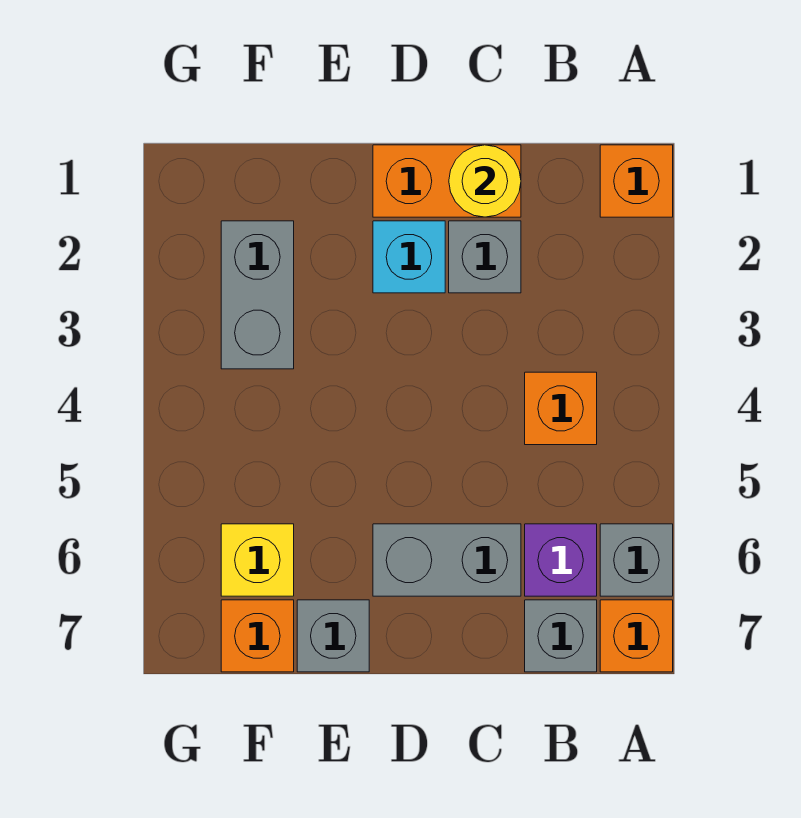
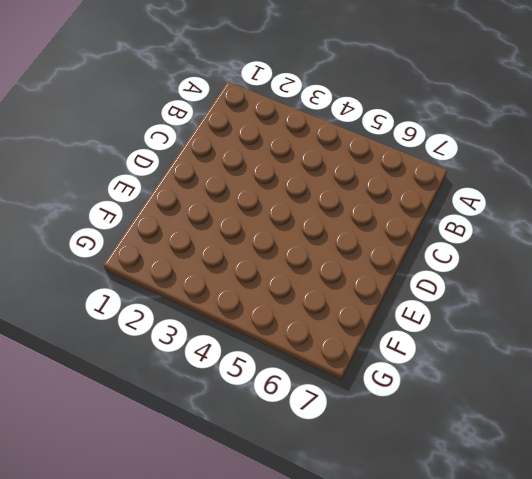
none -> orange 1x1 brick [600,145,673,217]
none -> grey 1x1 brick [600,524,673,596]
none -> orange 1x1 brick [600,600,673,672]

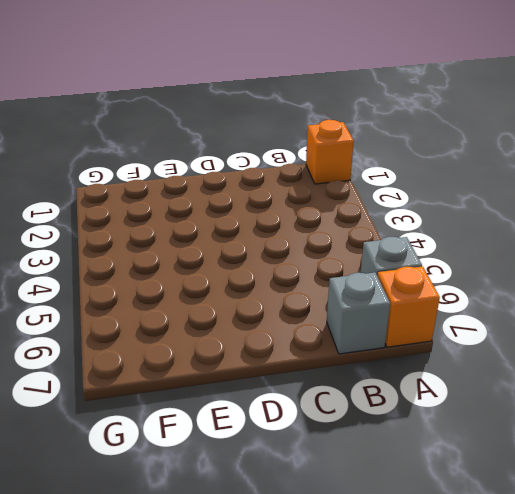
none -> orange 1x1 brick [525,372,597,445]
none -> purple 1x1 brick [525,524,597,596]
none -> orange 1x2 brick [373,145,521,217]

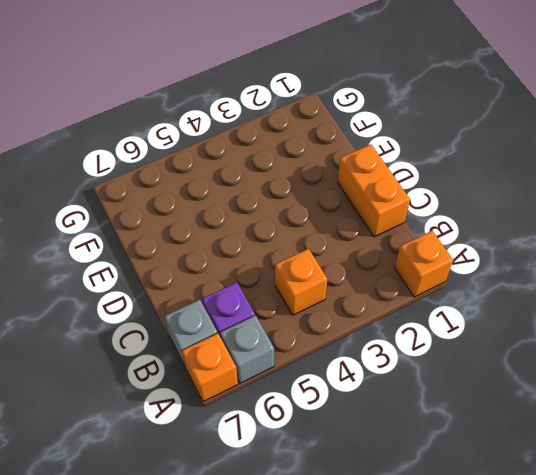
none -> grey 1x1 brick [449,221,521,293]
none -> grey 1x2 brick [373,524,521,596]
none -> cyan 1x1 brick [373,221,445,293]

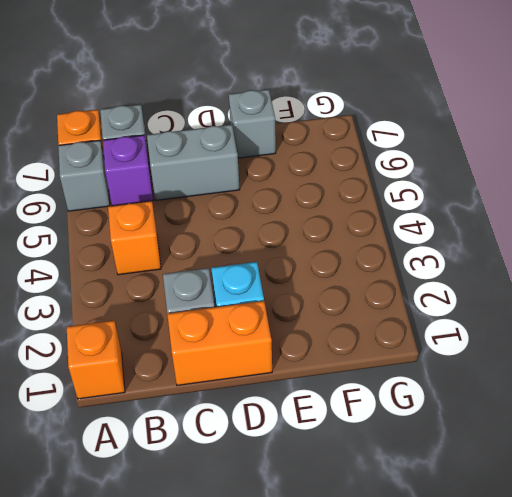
none -> grey 1x2 brick [221,221,294,369]
none -> yellow 1x1 brick [221,524,294,596]
none -> orange 1x1 brick [221,600,294,672]

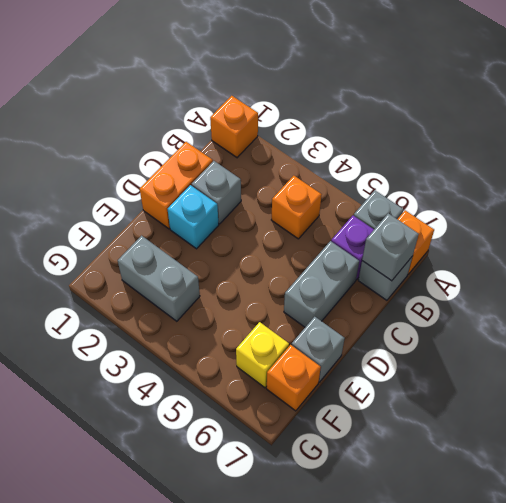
grey 1x1 brick [362,213,419,281] -> none
none -> yellow 1x1 round brick [449,145,521,217]

